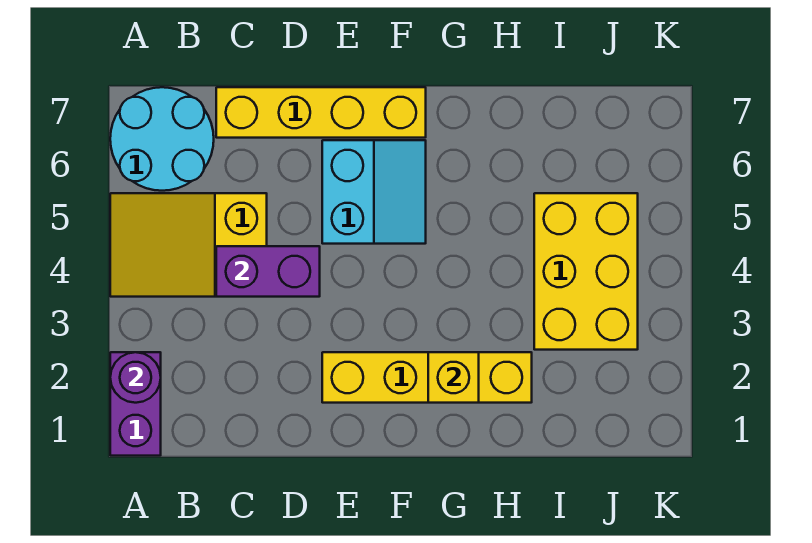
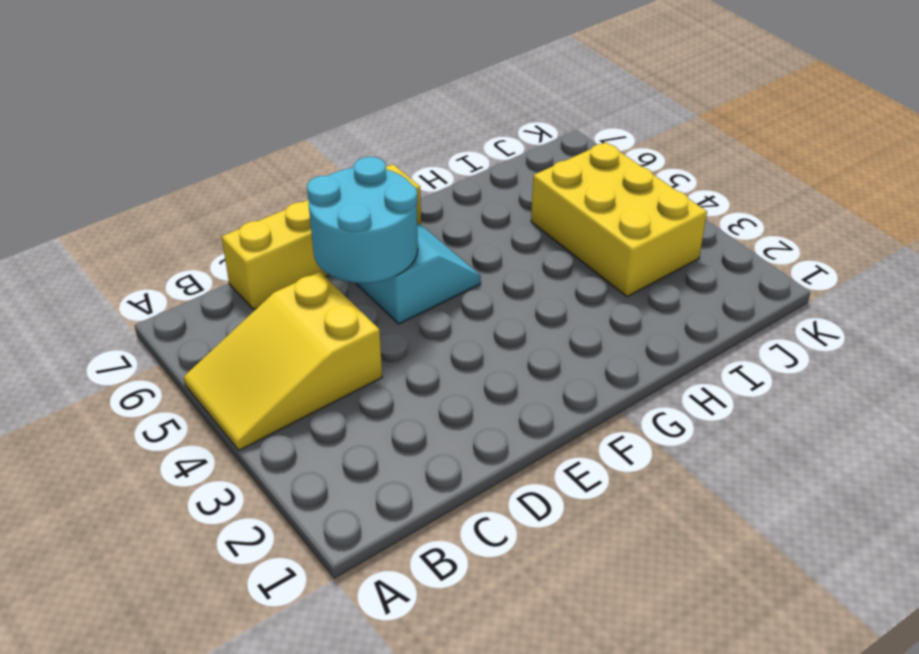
cyan 2x2 round brick [307,157,418,283] -> cyan 2x2 round brick moved to [110,87,214,191]
none -> purple 1x2 brick [110,352,161,456]
none -> yellow 1x4 brick [322,352,532,403]

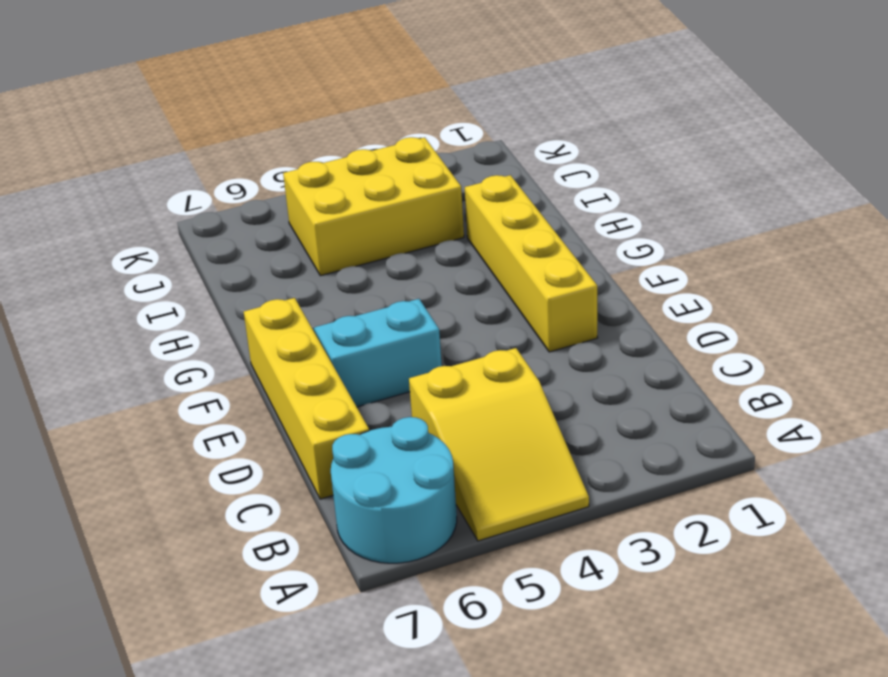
none -> purple 1x2 brick [110,352,161,456]
none -> purple 1x1 round brick [110,352,161,403]

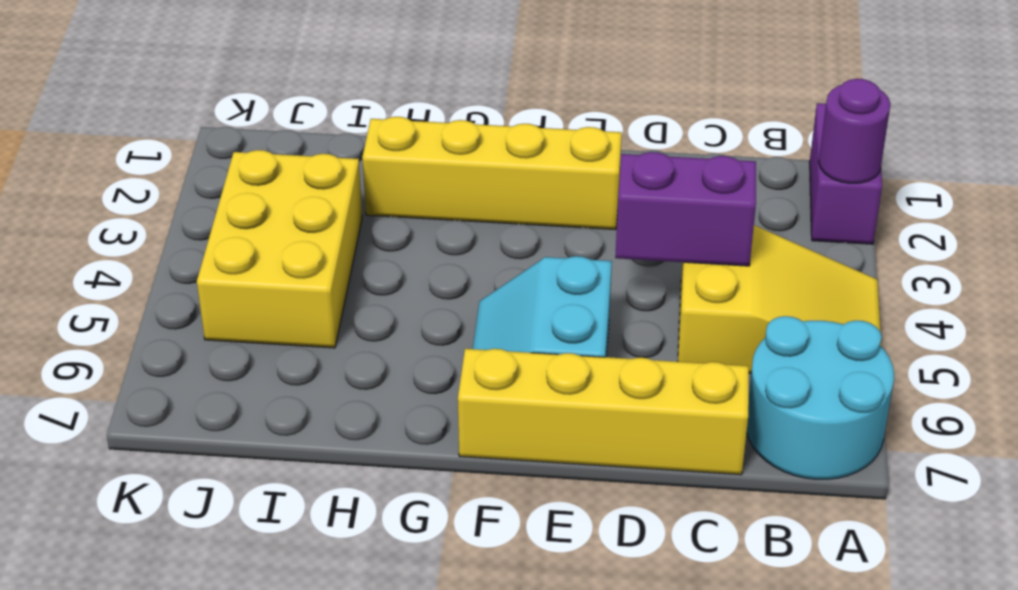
none -> yellow 1x1 brick [428,352,479,403]

